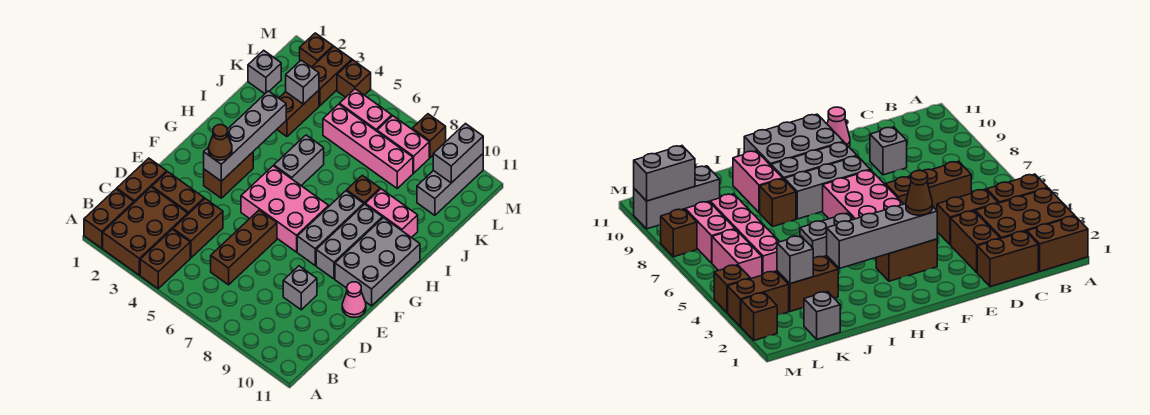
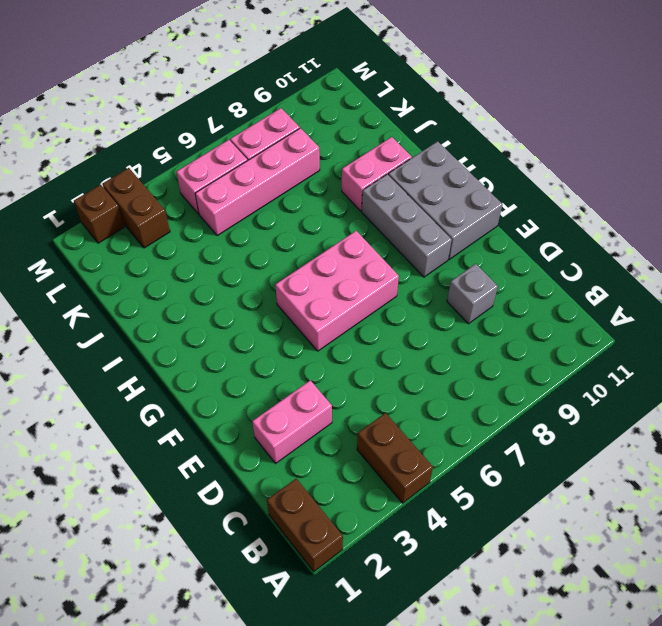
pink 1x2 brick [252,380,332,463] -> brown 1x2 brick [152,172,204,214]
none -> brown 2x3 brick [103,187,188,275]
none -> brown 1x2 brick [117,158,167,203]
none -> brown 1x2 brick [173,199,223,258]
none -> brown 1x3 brick [211,210,277,285]

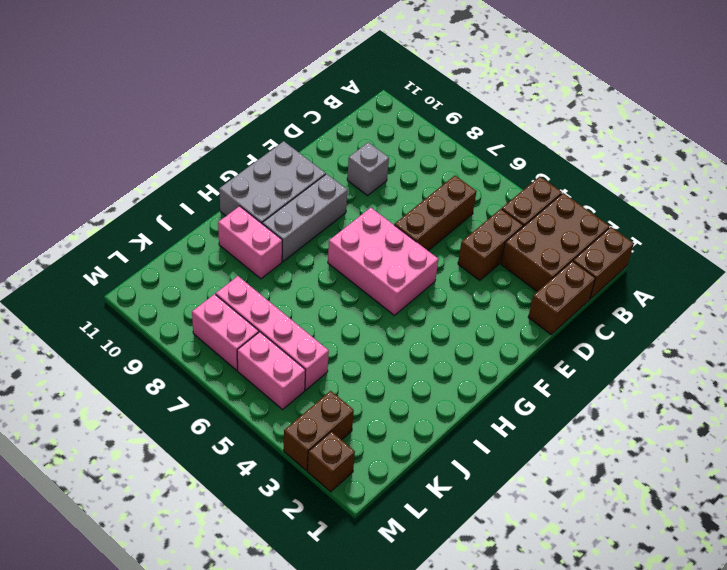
none -> brown 1x2 brick [152,172,204,214]
none -> pink 1x1 cone [342,282,366,317]
none -> brown 1x2 brick [204,152,253,198]
none -> grey 1x3 brick [297,191,364,265]

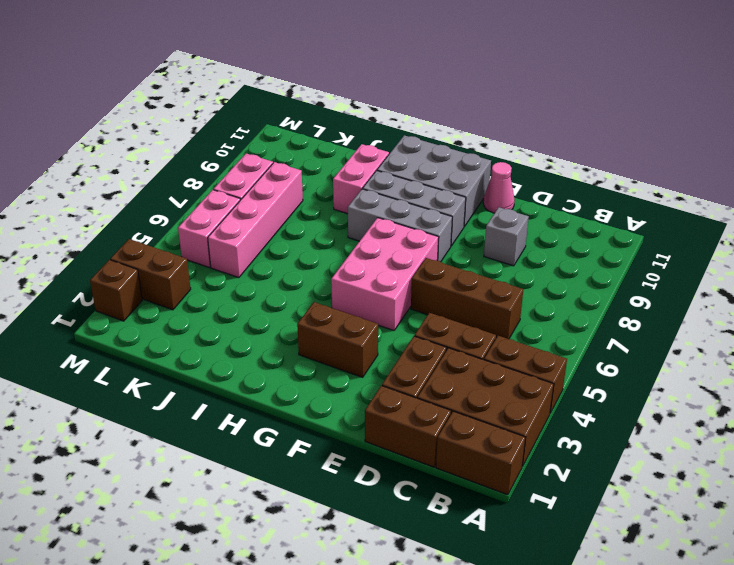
none -> grey 1x2 brick [274,135,324,186]
none -> brown 1x1 brick [347,175,380,204]
none -> brown 1x2 brick [277,90,319,137]
none -> grey 1x1 brick [248,50,281,94]

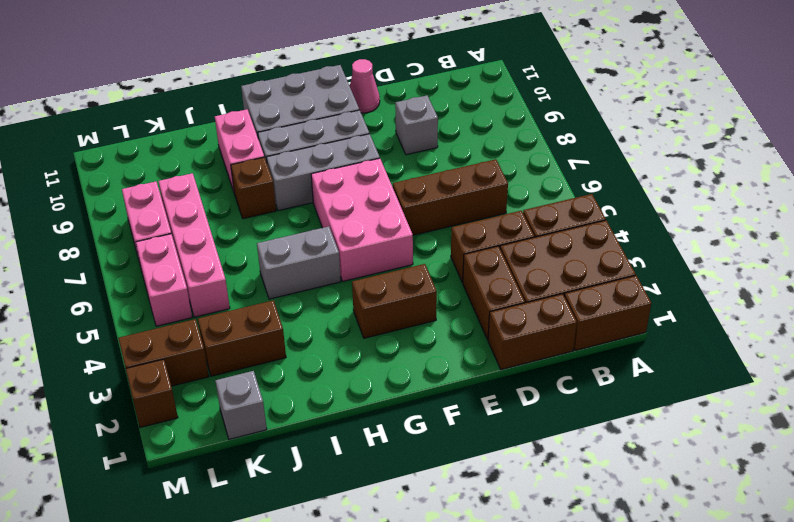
none -> grey 1x3 brick [417,154,483,215]
none -> brown 1x1 brick [337,60,371,97]
none -> brown 1x1 brick [412,114,446,158]
none -> grey 1x4 brick [204,91,286,181]

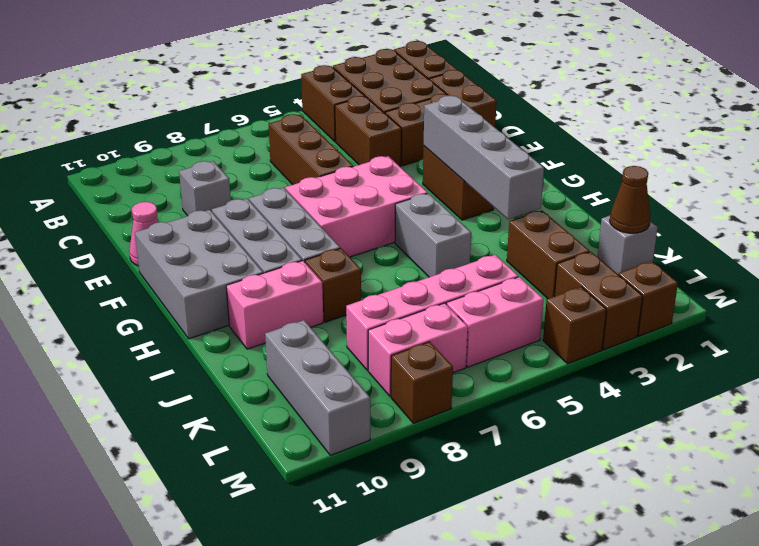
brown 1x1 cone [610,166,651,233] -> brown 1x1 cone moved to [208,125,232,160]
none -> grey 1x1 brick [286,60,319,104]
none -> grey 1x2 brick [433,124,483,183]

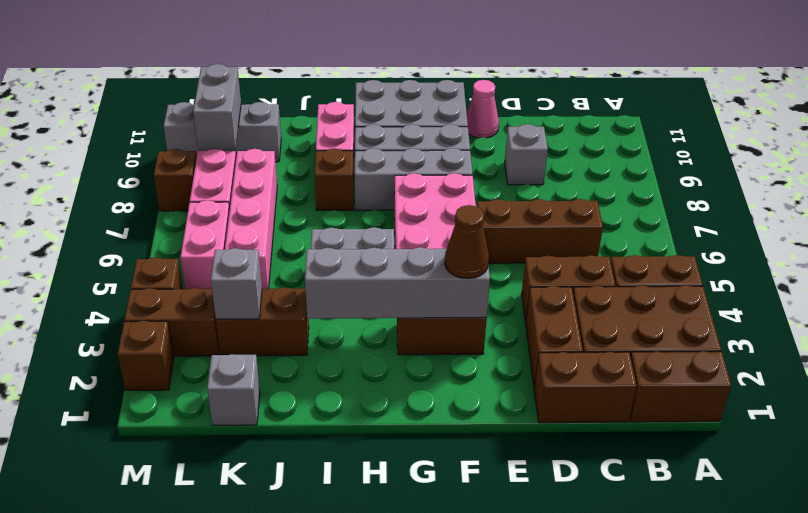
grey 1x2 brick [193,64,241,150] -> grey 1x2 brick turned to [433,124,483,183]

